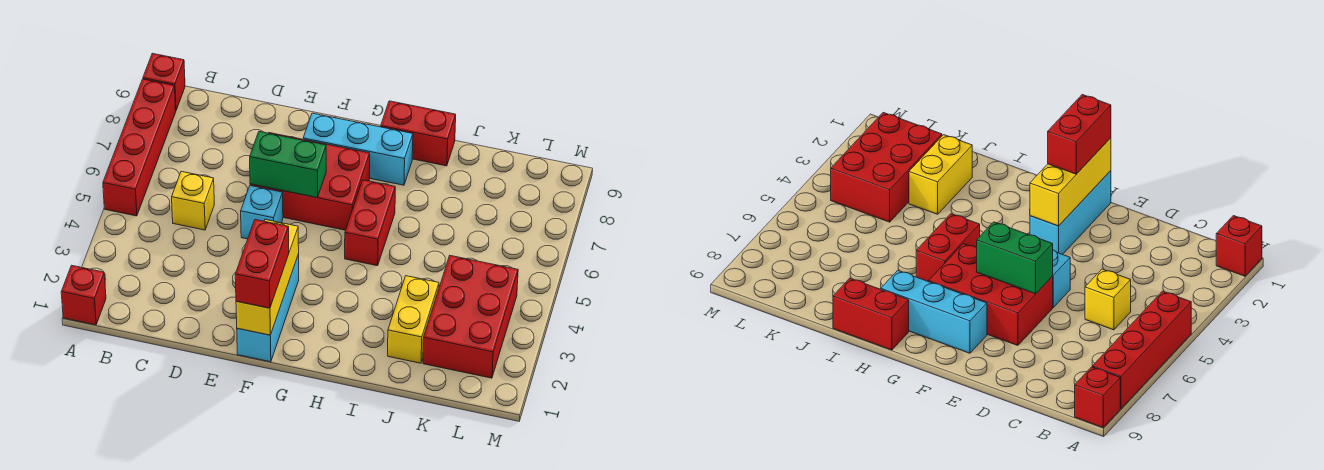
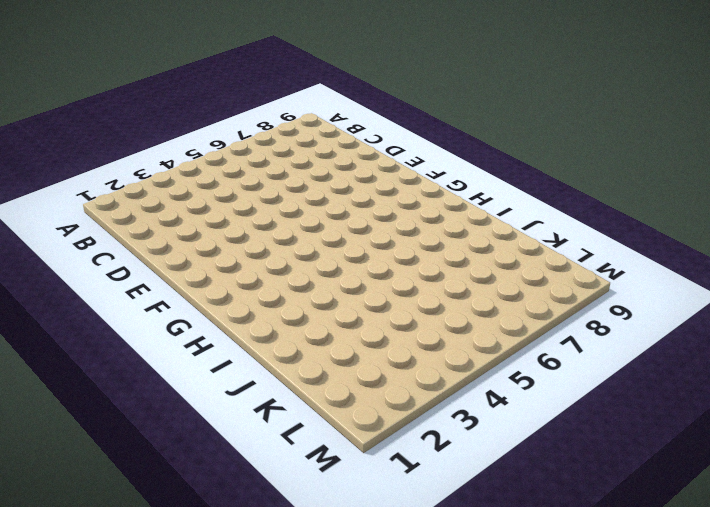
none -> red 1x1 brick [61,265,106,325]
none -> red 1x4 brick [103,79,176,216]
none -> red 1x1 brick [143,53,185,110]

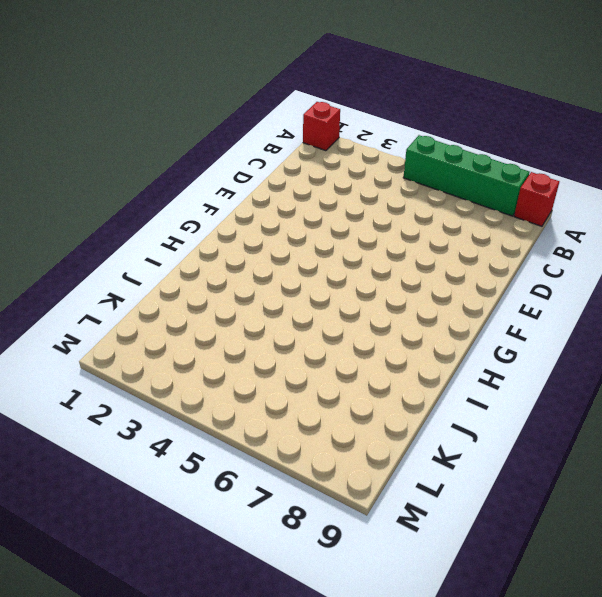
green 1x4 brick [403,135,530,216] -> red 1x4 brick [103,79,176,216]
none -> yellow 1x1 brick [172,171,214,230]
none -> cyan 1x1 brick [241,186,283,239]
none -> red 2x3 brick [250,133,370,230]

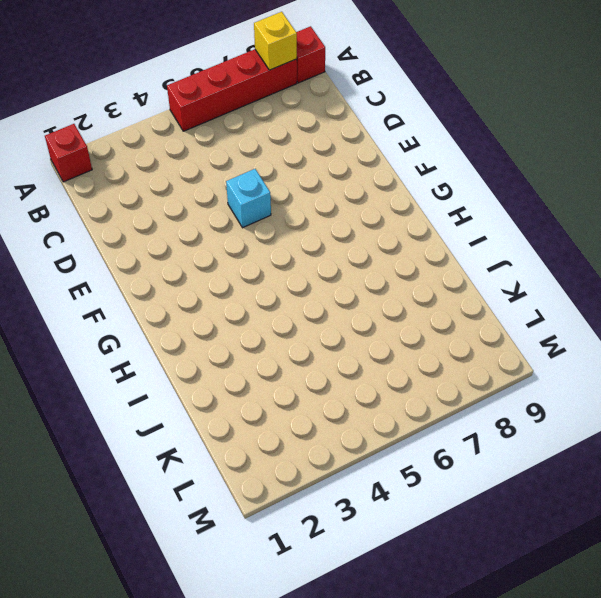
yellow 1x1 brick [254,12,297,70] -> yellow 1x1 brick moved to [172,171,214,230]
none -> red 2x3 brick [250,133,370,230]
none -> cyan 1x3 brick [237,254,299,362]
none -> cyan 1x3 brick [303,113,413,185]

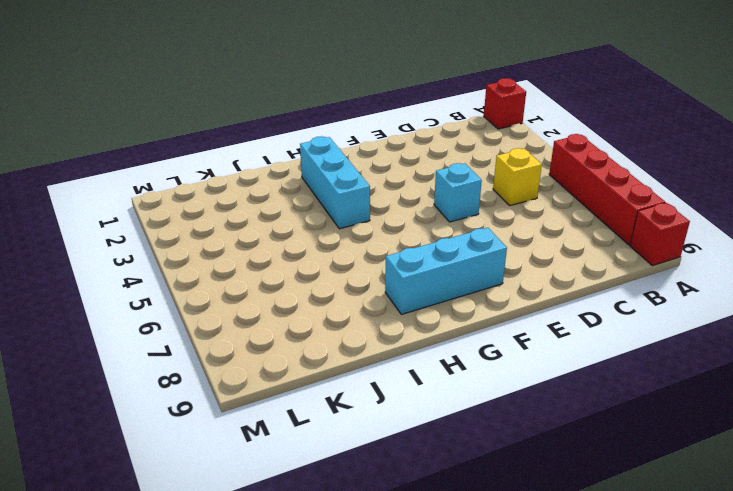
cyan 1x3 brick [300,136,370,229] -> cyan 1x3 brick moved to [237,254,299,362]
none -> red 2x3 brick [250,133,370,230]
none -> red 1x2 brick [345,180,395,266]
none -> red 1x2 brick [381,101,456,166]

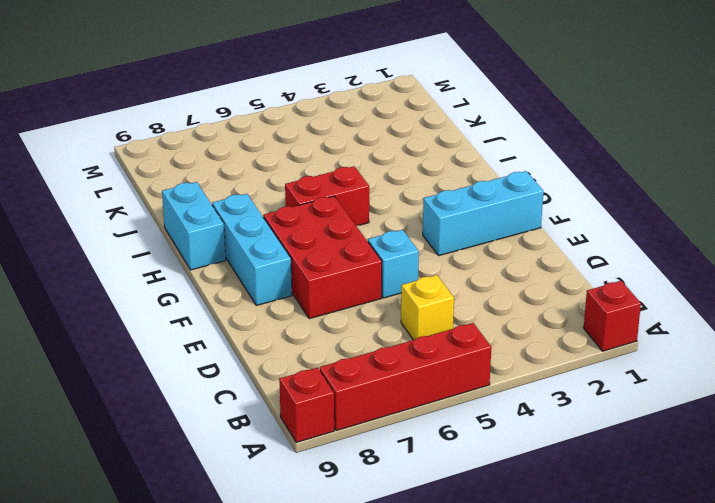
cyan 1x2 brick [162,182,226,270] -> red 1x2 brick [381,101,456,166]
none -> yellow 1x2 brick [388,276,439,363]
none -> red 2x3 brick [423,256,518,378]
none -> green 1x2 brick [250,132,326,198]

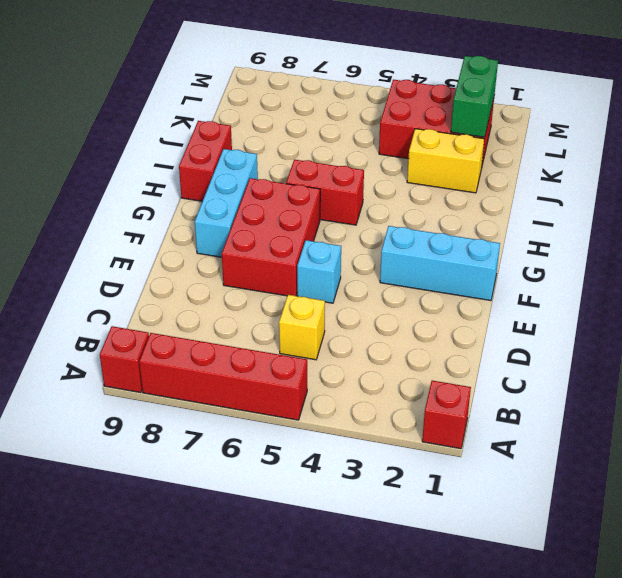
green 1x2 brick [451,56,498,137] -> green 1x2 brick moved to [250,132,326,198]
none -> yellow 1x3 brick [236,220,299,335]
none -> red 1x2 brick [235,220,289,308]

